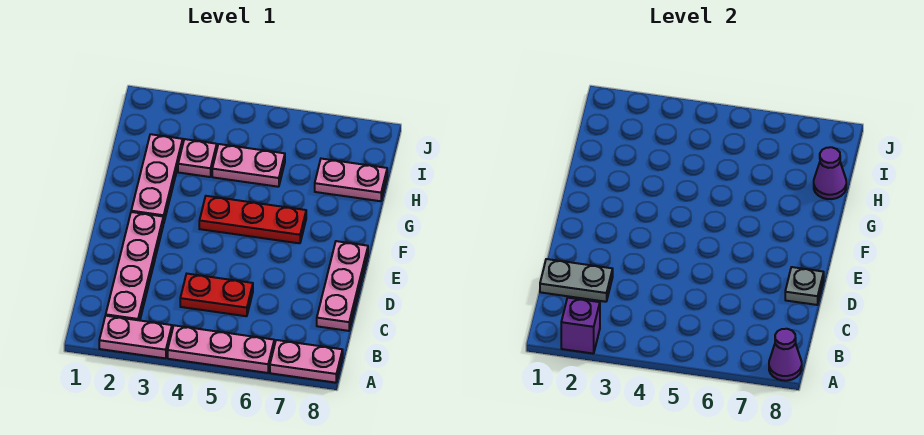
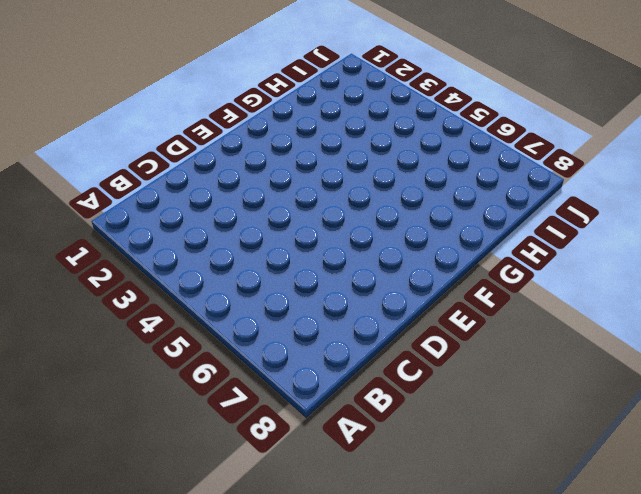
none -> pink 1x2 plate [99,316,172,358]
none -> pink 1x3 plate [168,325,274,373]
none -> pink 1x2 plate [270,340,343,383]

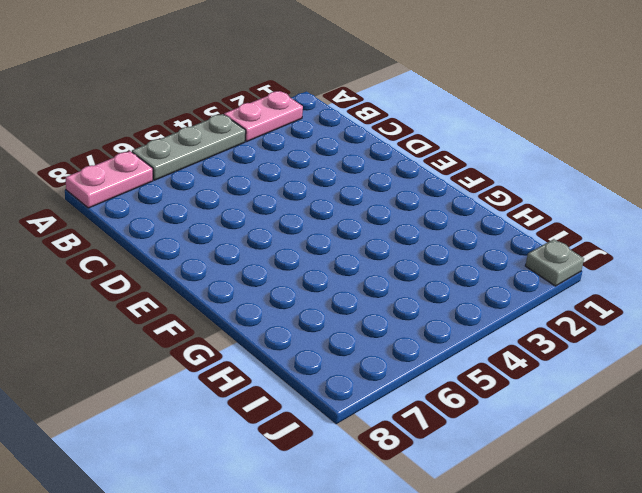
grey 1x3 plate [132,114,246,180] -> pink 1x3 plate [168,325,274,373]
grey 1x1 plate [525,239,584,286] -> grey 1x1 plate moved to [785,267,824,305]
none -> pink 1x4 plate [106,212,163,320]
none -> red 1x2 plate [180,274,253,316]
none -> pink 1x3 plate [317,241,368,331]

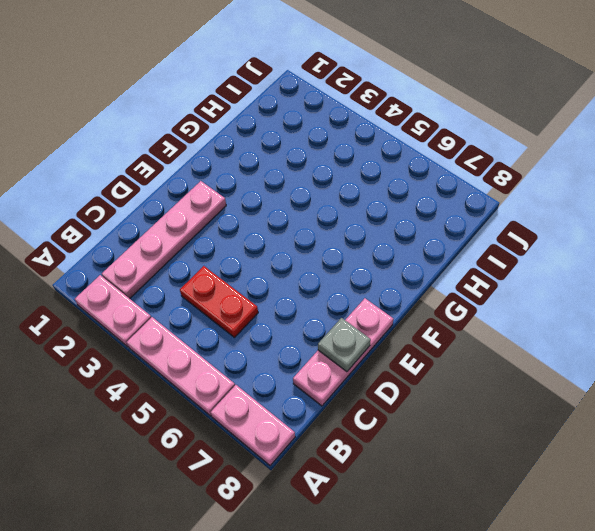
none -> pink 1x3 plate [131,134,183,224]
none -> red 1x3 plate [199,196,306,243]
none -> pink 1x1 plate [178,139,217,177]

